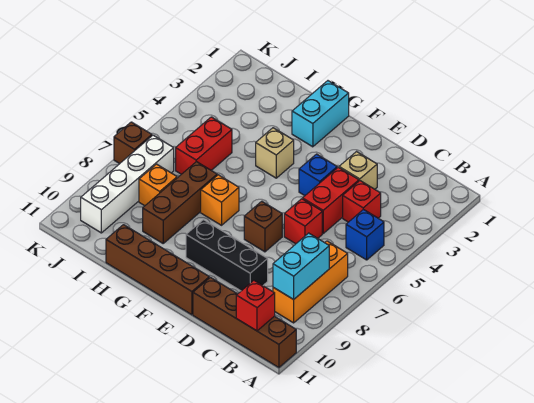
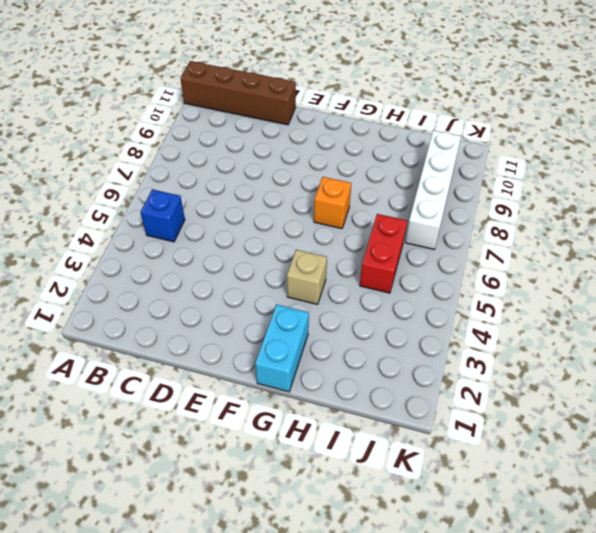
none -> orange 1x3 brick [273,241,348,323]
none -> red 1x1 brick [343,181,381,222]
none -> tan 1x1 brick [339,152,377,189]

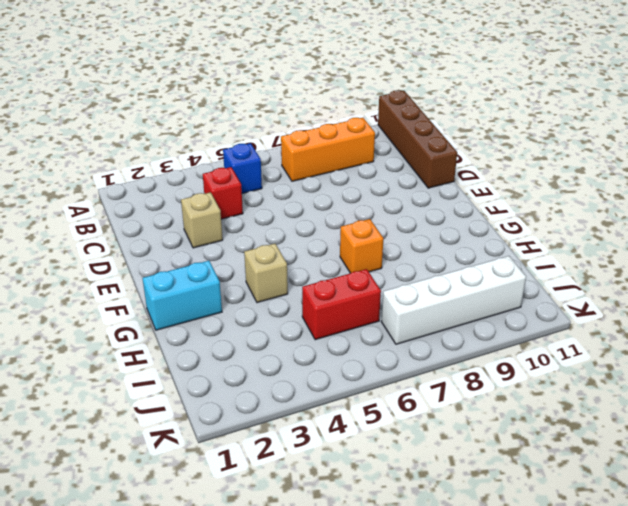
none -> red 1x2 brick [303,167,359,233]
none -> red 1x1 brick [284,199,322,244]
none -> black 1x3 brick [186,220,268,291]

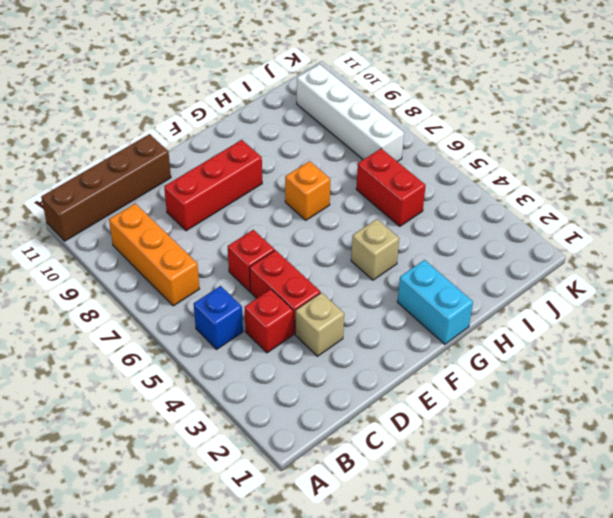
red 1x3 brick [164,140,262,231] -> black 1x3 brick [186,220,268,291]
none -> blue 1x1 brick [299,154,337,196]
none -> brown 1x1 brick [244,201,282,252]
none -> brown 1x4 brick [106,225,209,315]

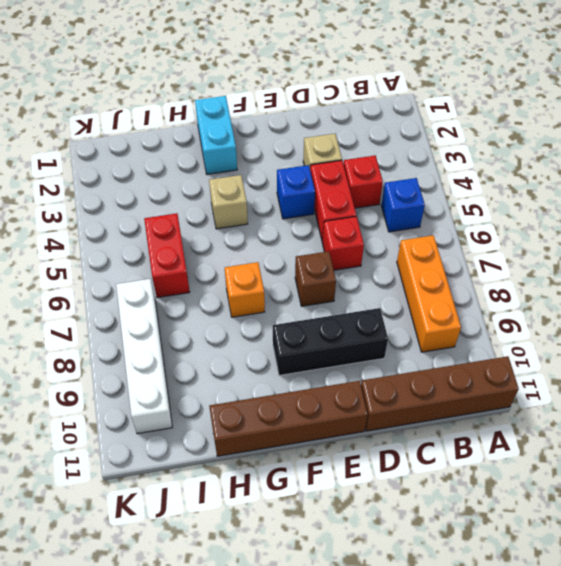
none -> brown 1x3 brick [143,162,217,243]
none -> orange 1x1 brick [139,164,177,206]
none -> brown 1x1 brick [114,122,152,164]

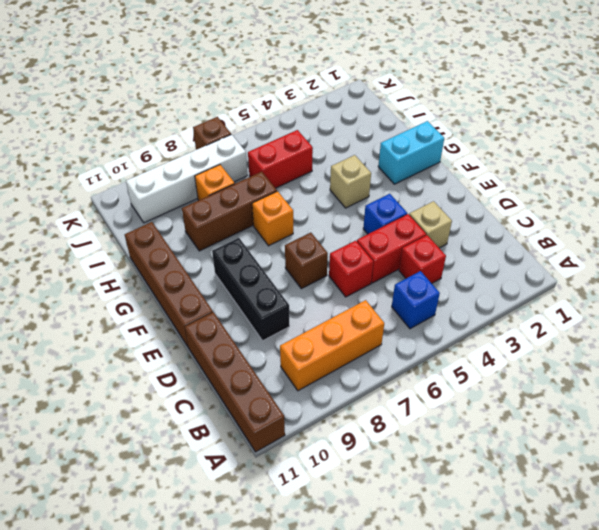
none -> cyan 1x2 brick [273,233,329,299]
none -> red 1x1 brick [236,281,275,331]

